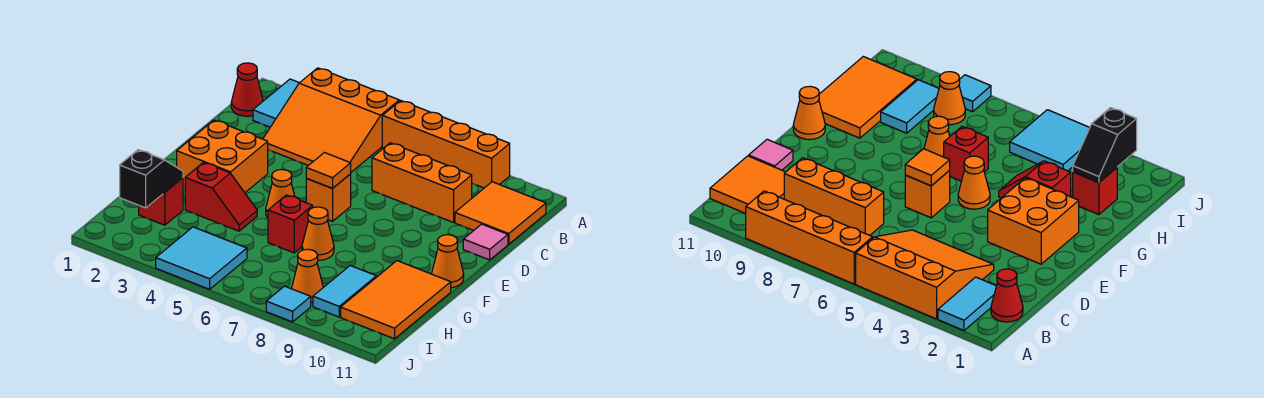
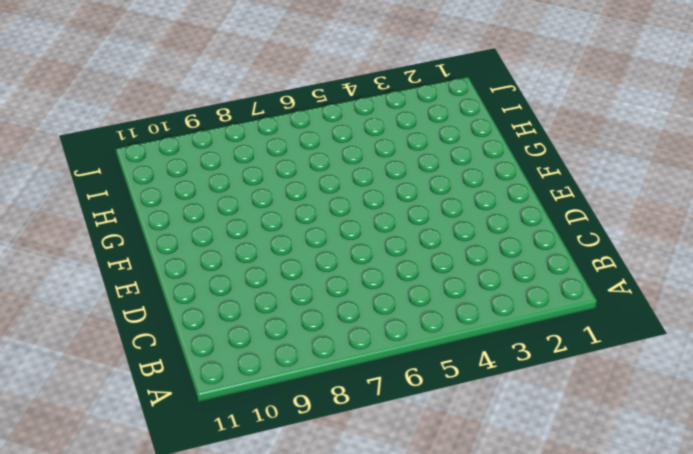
none -> cyan 1x2 tile [253,79,299,127]
none -> orange 3x3 slope [263,68,399,172]
none -> orange 1x4 brick [382,101,510,188]

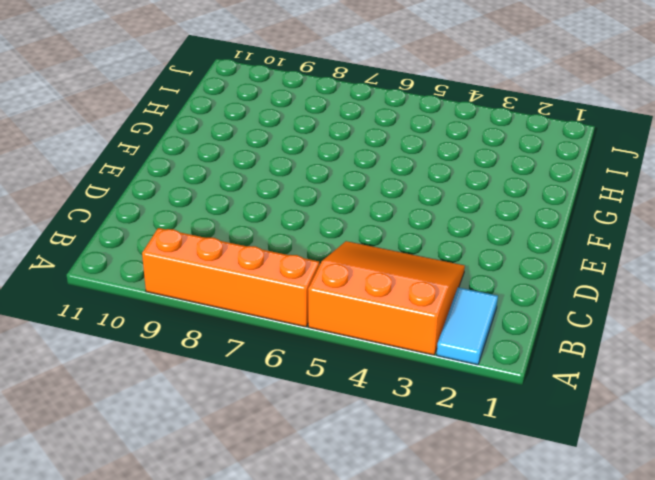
none -> red 1x1 cone [231,63,263,116]
none -> orange 2x2 tile [455,182,546,244]
none -> orange 1x3 brick [372,143,472,222]

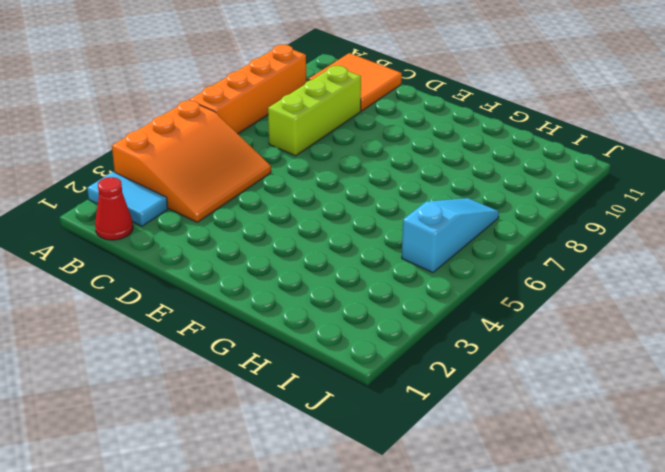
lime 1x3 brick [268,66,361,156] -> orange 1x3 brick [372,143,472,222]
cyan 1x3 slope [402,198,499,273] -> cyan 2x2 tile [156,227,247,289]
none -> pink 1x1 tile [463,224,508,260]
none -> orange 2x2 brick [177,120,268,193]
none -> orange 1x1 brick [306,174,351,221]

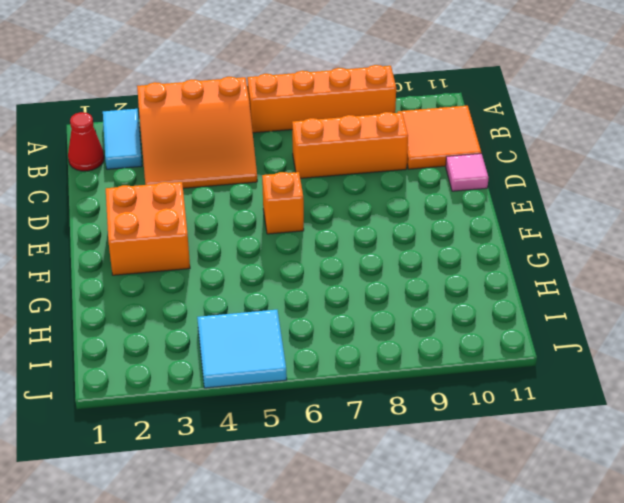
none -> orange 1x1 cone [266,169,295,218]
none -> orange 1x1 cone [432,235,464,288]
none -> red 1x2 slope [185,163,257,231]

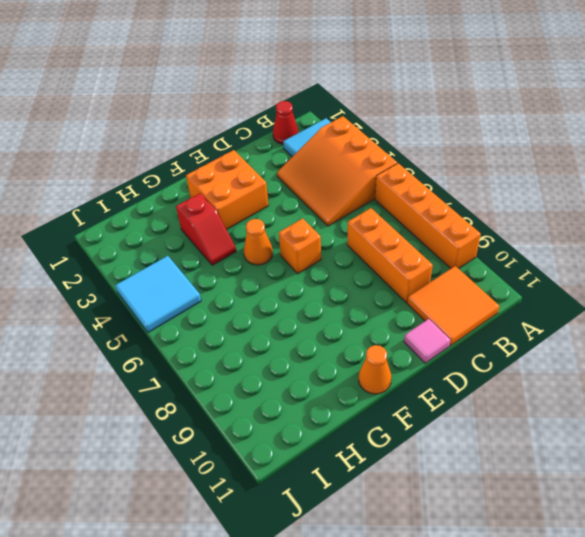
none -> red 1x1 brick [268,195,313,253]
none -> orange 1x1 cone [302,207,334,260]
none -> orange 2x3 tile [341,261,451,339]

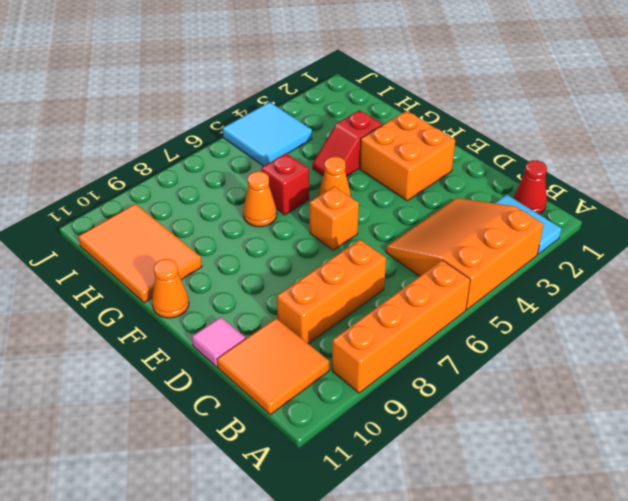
none -> red 1x1 brick [139,178,183,225]
none -> cyan 1x2 tile [313,266,376,317]
none -> orange 1x1 cone [292,249,323,302]

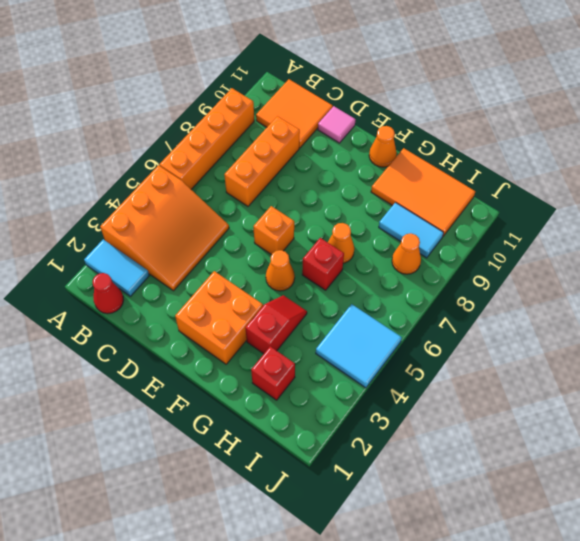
none -> cyan 1x1 tile [266,286,311,322]
none -> orange 1x1 tile [306,153,351,188]
none -> black 1x2 slope [120,150,183,208]

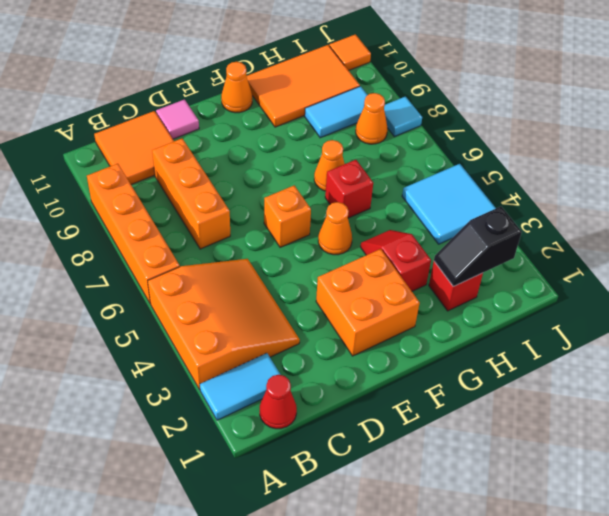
orange 1x1 tile [329,34,371,71] -> orange 1x1 tile moved to [306,153,351,188]

